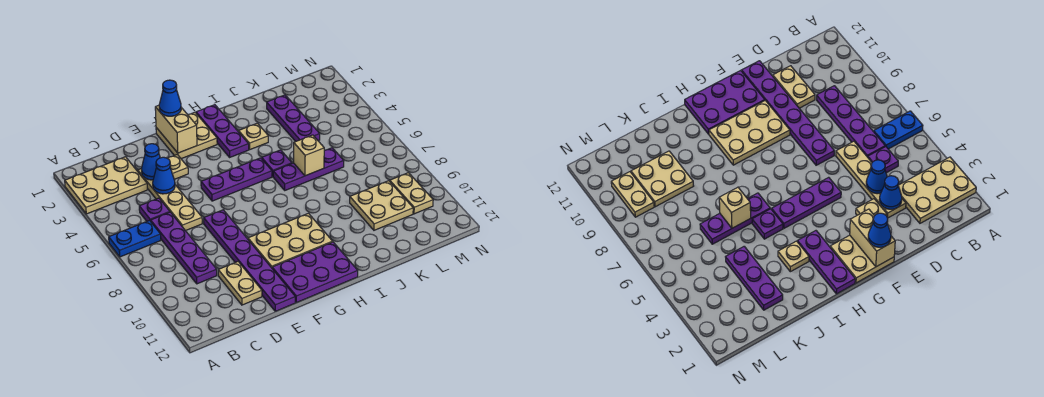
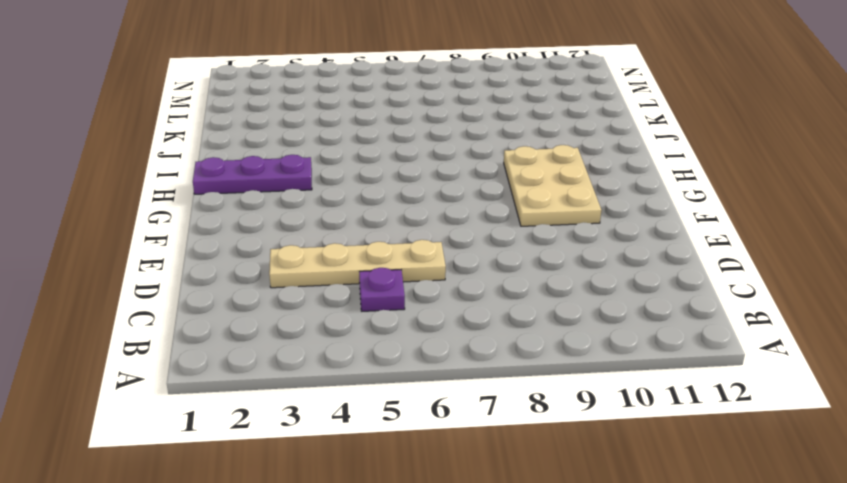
none -> tan 2x3 plate [65,157,147,214]
none -> blue 1x2 plate [109,221,161,257]
none -> purple 1x4 plate [151,212,217,284]

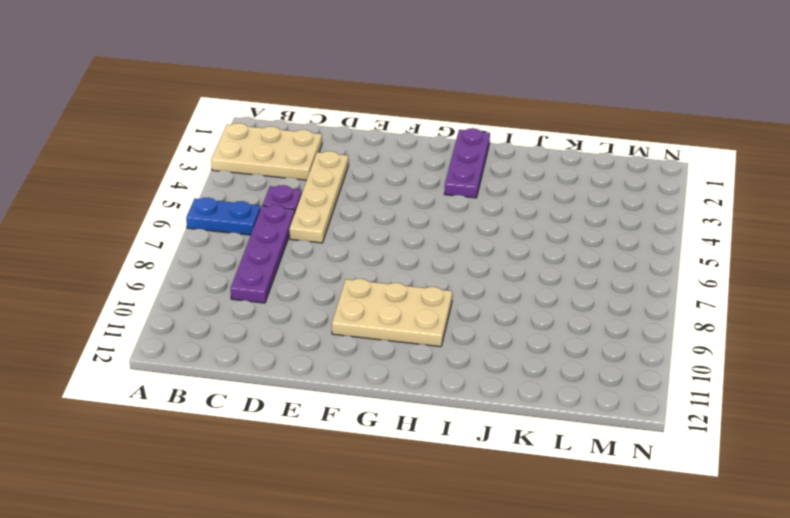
none -> tan 1x2 plate [218,262,262,305]
none -> tan 1x1 plate [168,155,188,179]
none -> purple 1x6 plate [204,210,295,311]

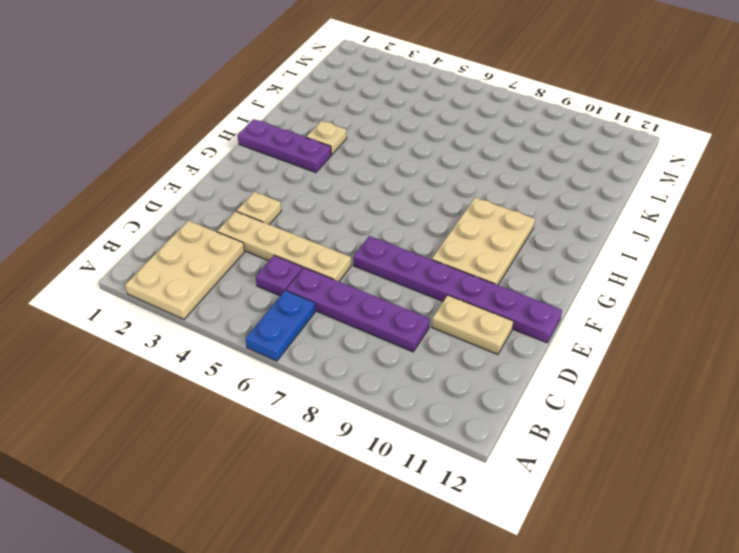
none -> tan 2x2 plate [156,112,217,159]
none -> purple 1x3 plate [201,158,272,201]
none -> purple 2x3 plate [272,242,358,303]

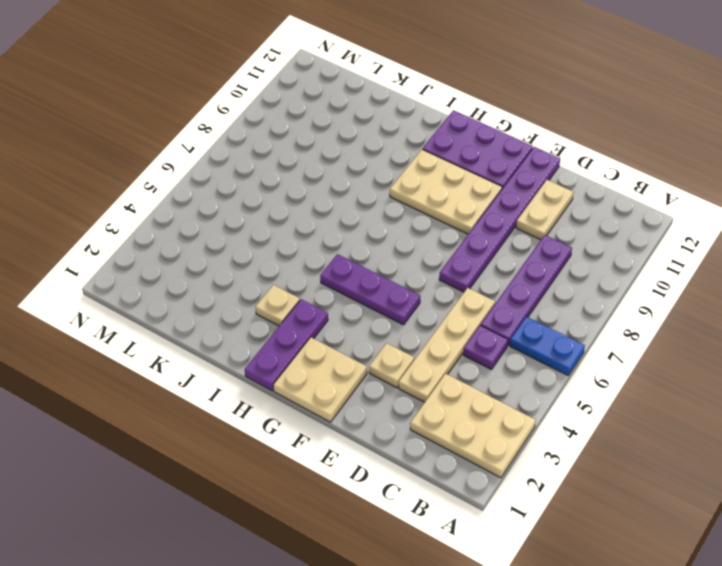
none -> purple 1x1 plate [262,150,292,177]
none -> purple 1x3 plate [273,148,344,190]
none -> purple 1x3 plate [267,95,320,141]

